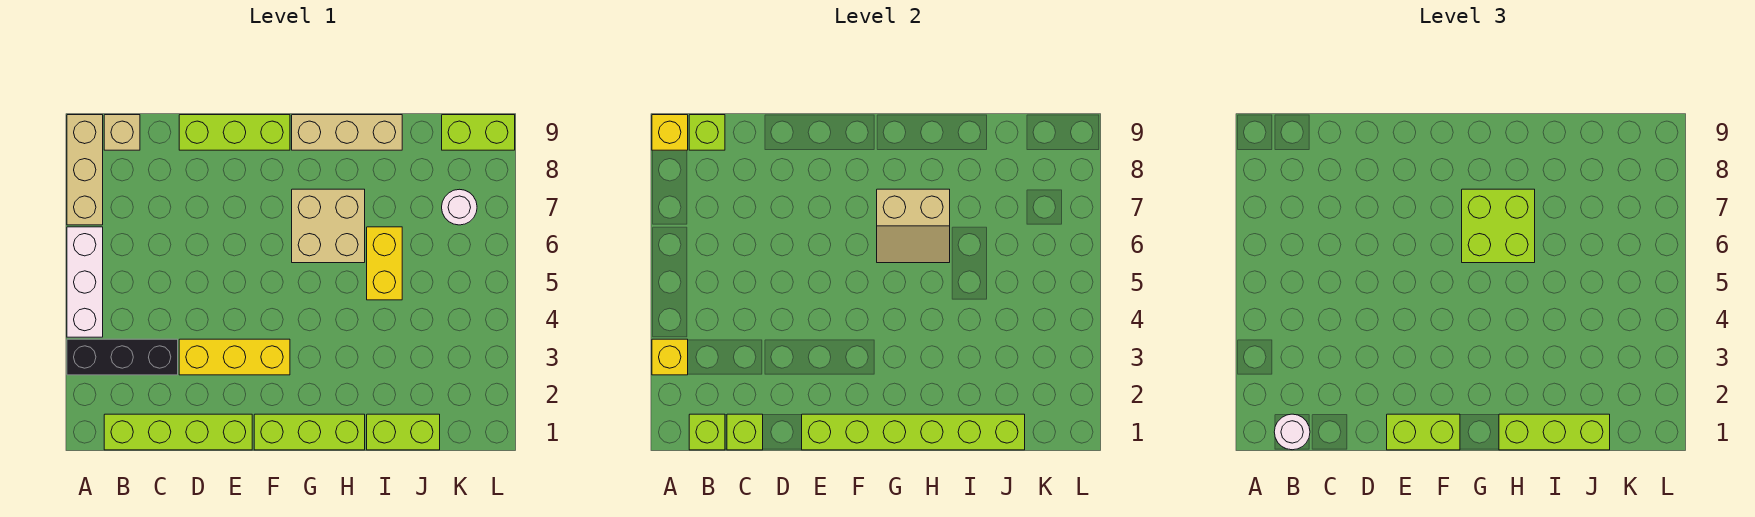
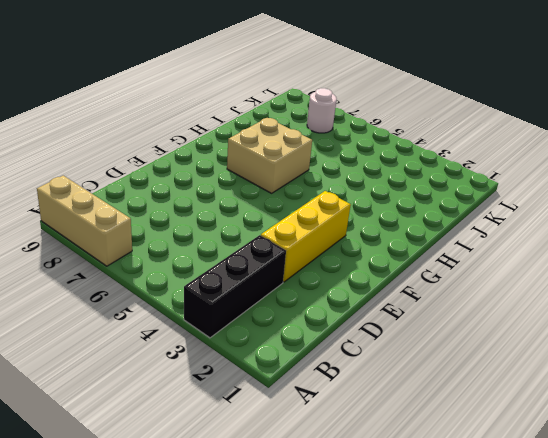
none -> white 1x3 brick [67,227,103,337]
none -> lime 1x4 brick [104,414,252,450]
none -> tan 1x1 brick [104,115,140,150]

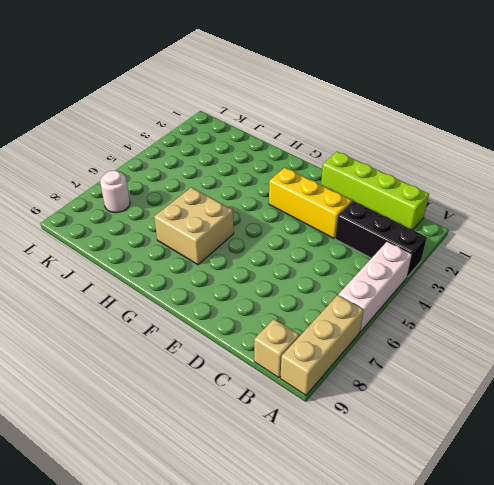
none -> lime 1x3 brick [179,115,290,150]
none -> lime 1x3 brick [254,414,365,450]
none -> tan 1x3 brick [292,115,402,150]

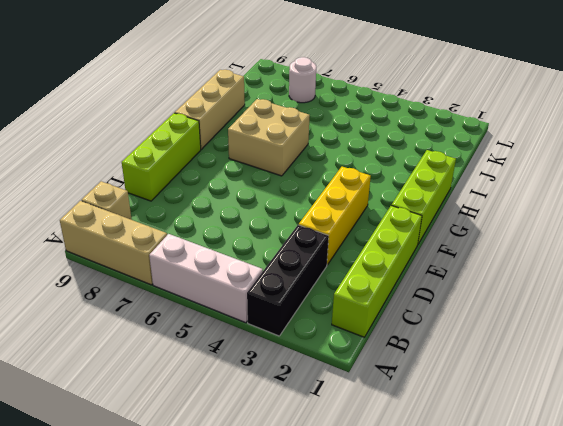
none -> lime 1x2 brick [367,414,440,450]
none -> yellow 1x2 brick [367,227,402,300]
none -> lime 1x2 brick [442,115,515,150]

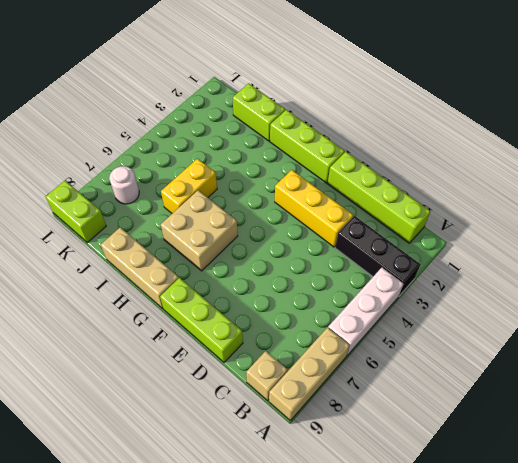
none -> yellow 1x1 brick [652,339,688,375]
none -> yellow 1x1 brick [652,115,688,150]
none -> lime 1x1 brick [689,414,725,450]

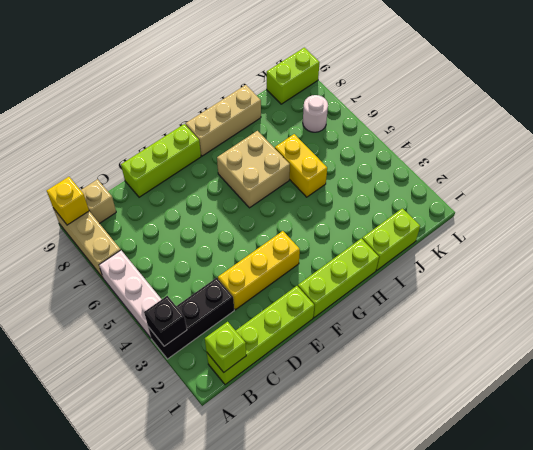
black 1x1 brick [144,296,187,346] -> yellow 1x1 brick [652,339,688,375]
none -> lime 1x1 brick [689,115,725,150]
none -> lime 1x1 brick [727,414,763,450]
none -> lime 1x6 brick [802,414,1025,450]

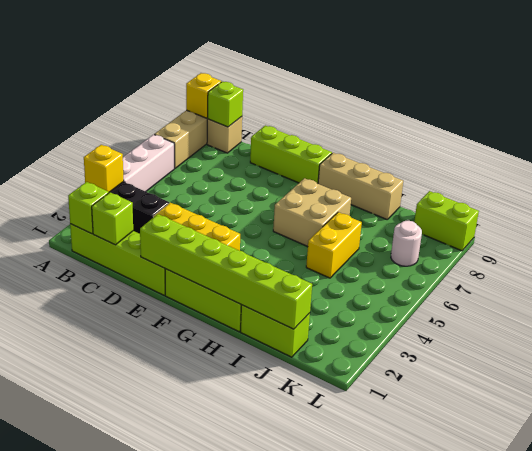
none -> tan 2x2 slope [877,189,950,263]
none -> white 1x1 round brick [1274,414,1310,450]
none -> lime 1x2 brick [1387,414,1460,450]

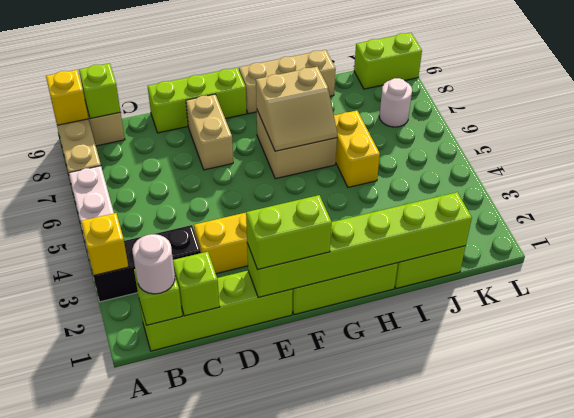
tan 1x2 brick [186,94,233,170] -> none
none -> lime 2x2 brick [1462,189,1535,263]
none -> lime 1x3 brick [1499,414,1610,450]

